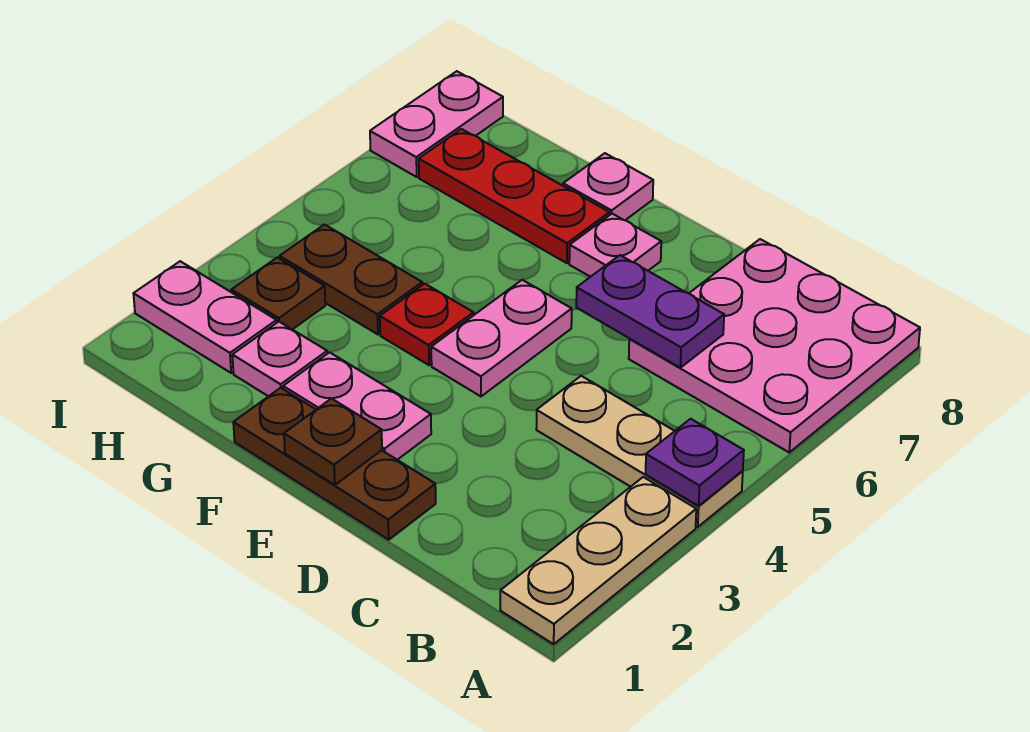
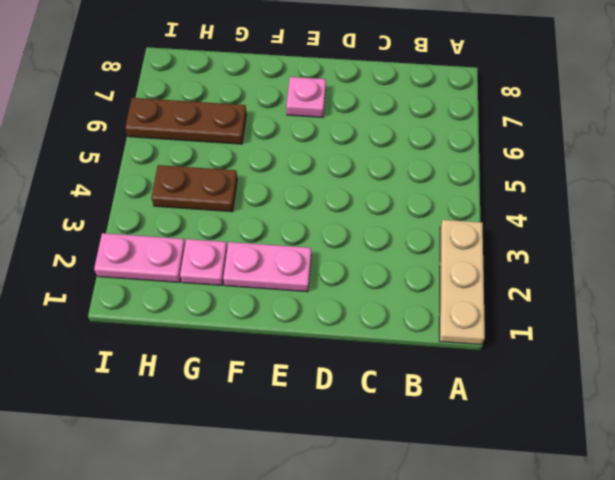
brown 1x3 plate [125,98,246,144] -> brown 1x3 plate moved to [233,388,436,540]
none -> tan 1x3 plate [536,376,743,527]
none -> pink 3x3 plate [629,239,920,452]
none -> pink 1x2 plate [431,280,572,396]

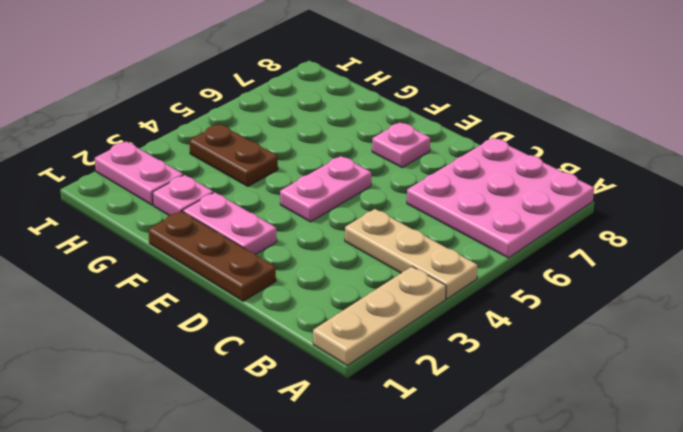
none -> red 1x1 plate [380,284,474,365]
none -> red 1x3 plate [419,129,610,263]
none -> pink 1x1 plate [563,153,653,220]

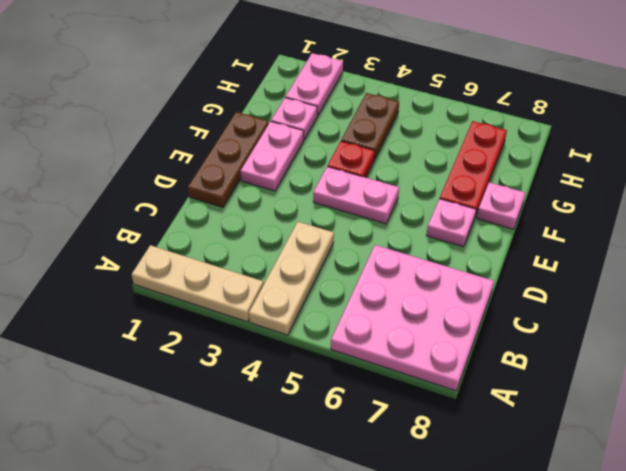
none -> brown 1x1 plate [232,258,325,329]
none -> pink 1x2 plate [370,71,503,177]
none -> purple 1x1 plate [646,419,744,506]

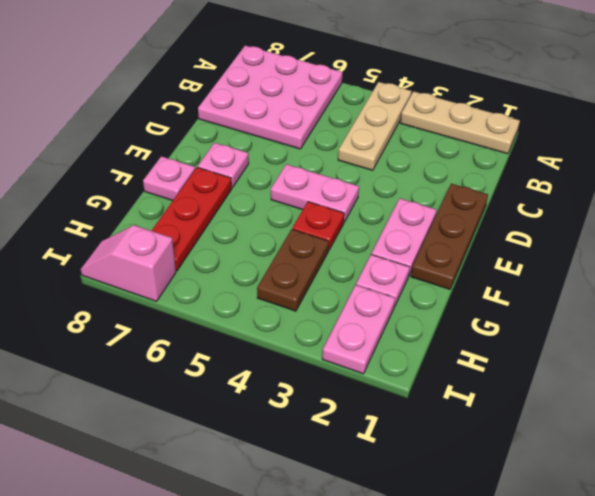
pink 1x2 slope [81,225,176,301] -> pink 1x2 plate [370,71,503,177]
none -> brown 1x1 plate [232,258,325,329]
none -> purple 1x1 plate [646,419,744,506]
none -> purple 1x2 plate [576,255,724,368]

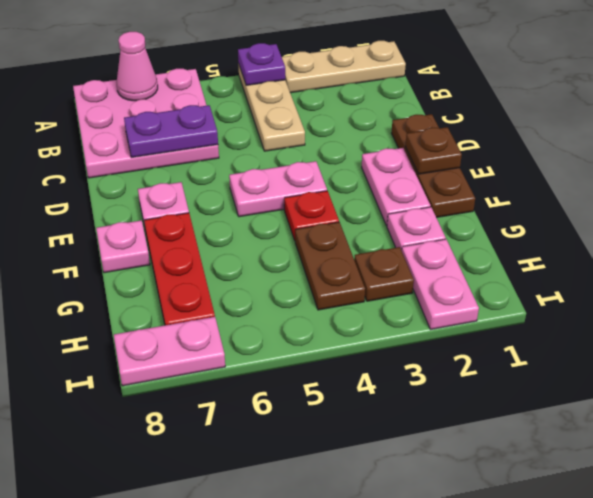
pink 1x1 cone [117,32,158,101] -> none
purple 1x2 plate [124,105,218,157] -> purple 1x2 plate turned to [576,255,724,368]

